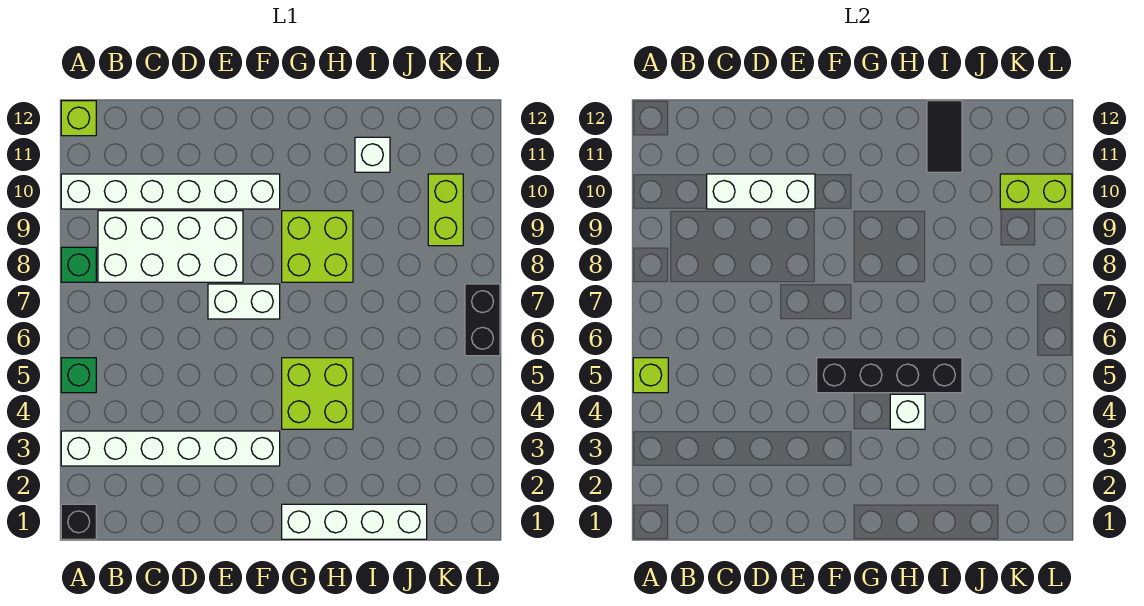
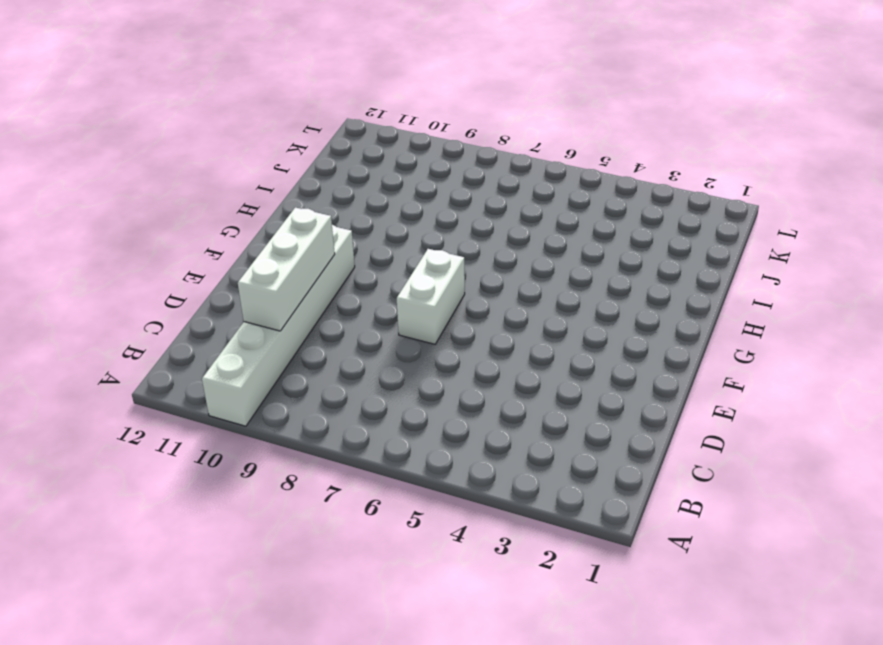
none -> black 1x1 brick [61,504,96,539]
none -> white 1x6 brick [61,431,280,466]
none -> green 1x1 brick [61,358,96,393]

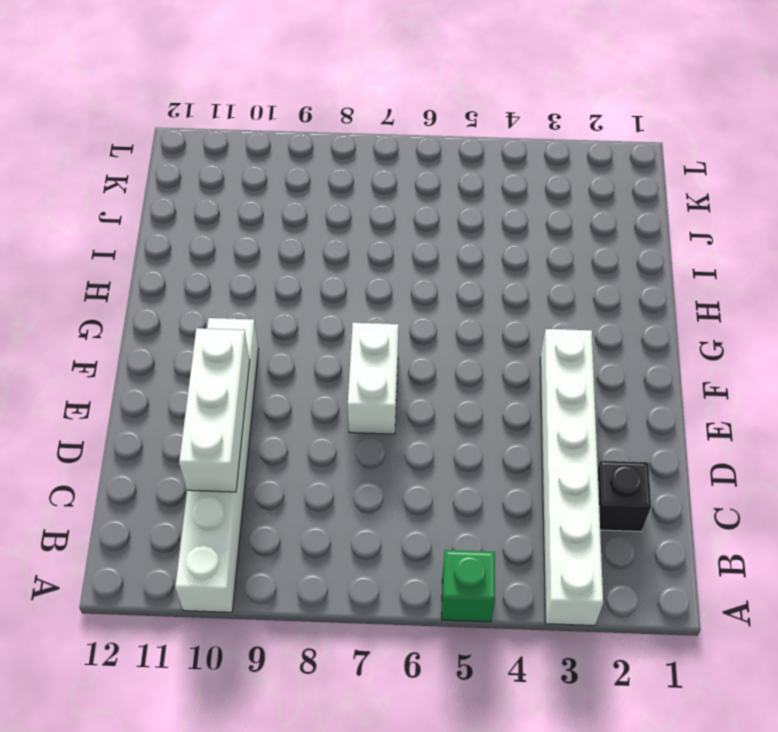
black 1x1 brick [598,461,651,532] -> black 1x1 brick moved to [61,504,96,539]
none -> green 1x1 brick [61,247,96,282]
none -> lime 1x1 brick [61,101,96,136]
none -> white 2x4 brick [98,211,243,282]

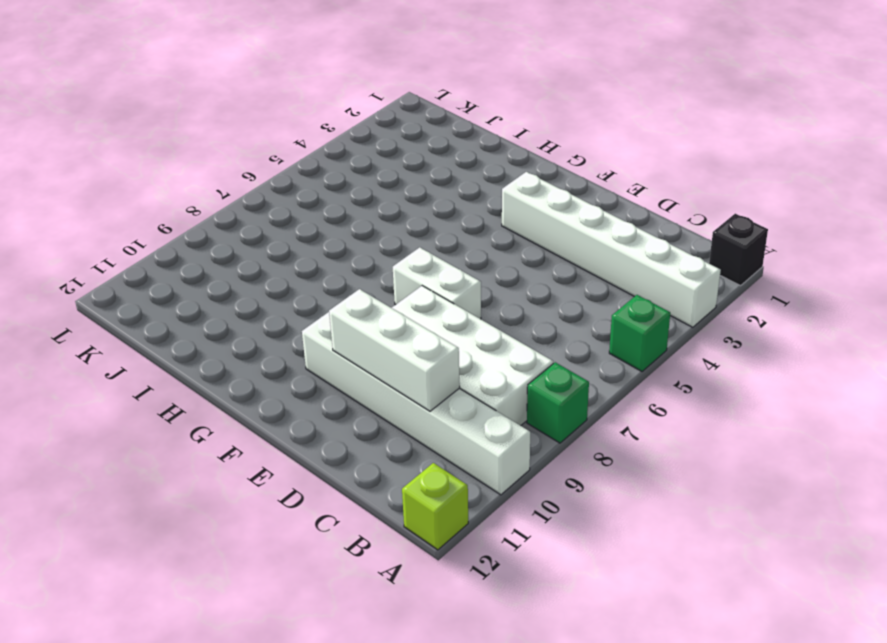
none -> white 1x4 brick [282,504,427,539]
none -> lime 2x2 brick [282,358,353,429]
none -> lime 2x2 brick [282,211,353,282]

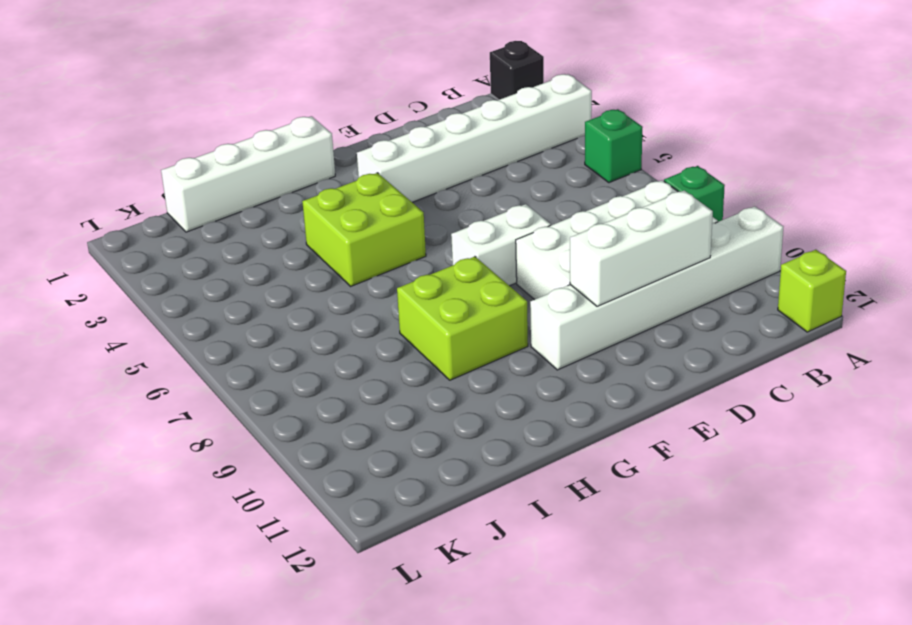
none -> white 1x1 brick [355,137,390,172]
none -> lime 1x2 brick [428,174,463,246]
none -> black 1x2 brick [465,284,500,356]

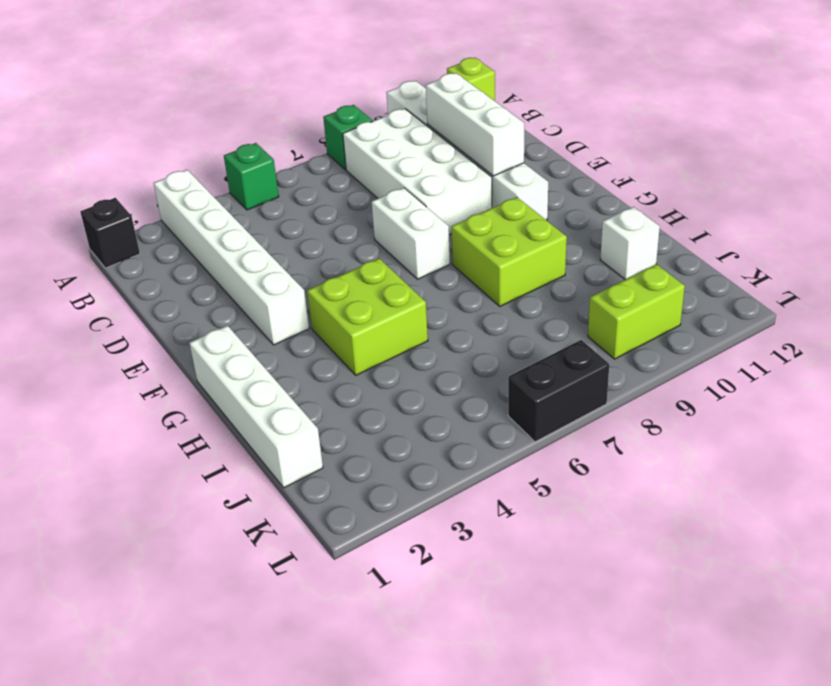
none -> lime 1x1 brick [633,358,668,393]
none -> black 1x4 brick [817,358,962,393]
none -> white 1x1 brick [890,394,925,429]

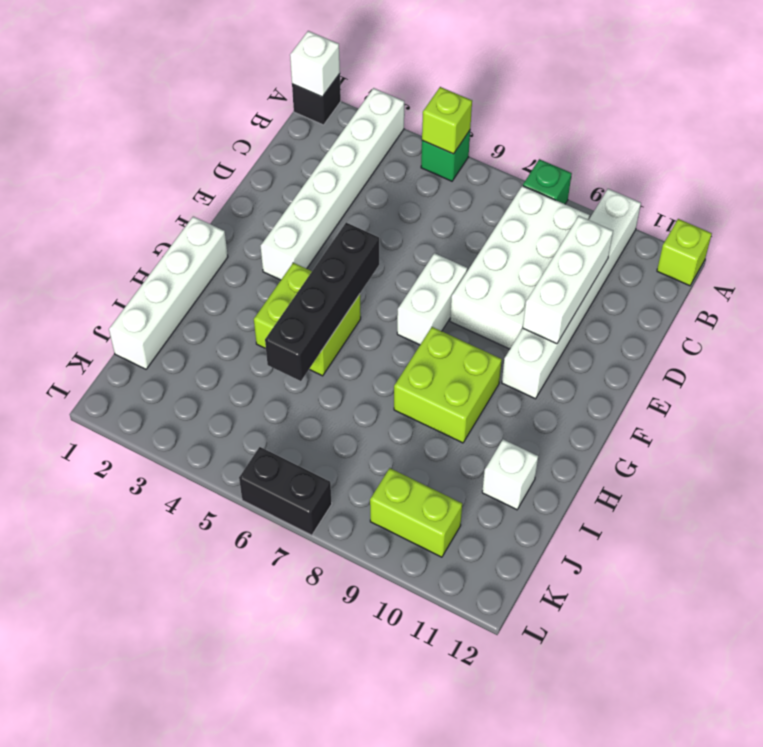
white 1x1 brick [290,31,340,97] -> white 1x1 brick moved to [890,394,925,429]
none -> black 1x2 tile [927,101,962,172]
none -> lime 1x2 brick [1000,174,1072,209]

